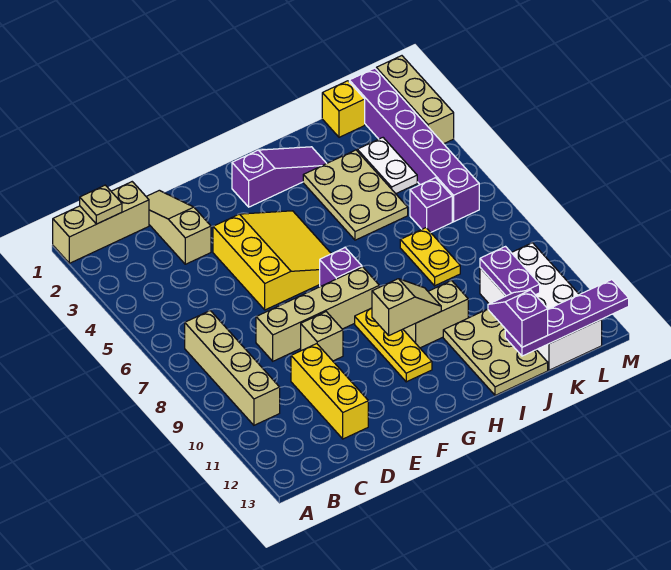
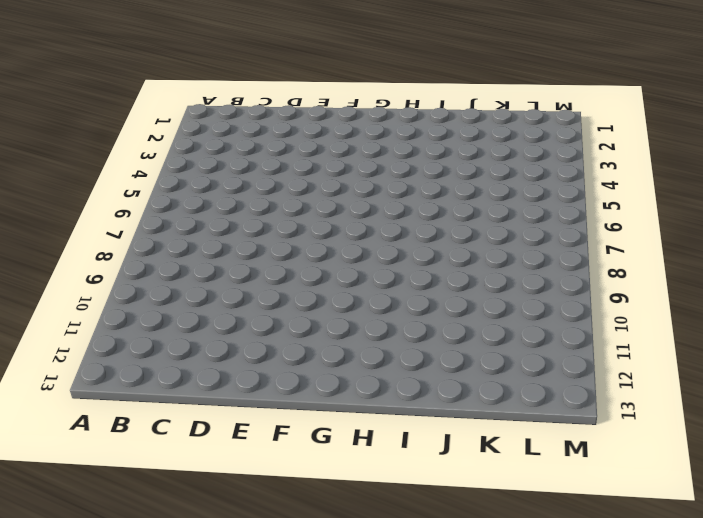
none -> tan 1x3 brick [53,182,149,263]
none -> tan 1x4 brick [185,311,280,425]
none -> tan 1x3 slope [146,190,211,264]

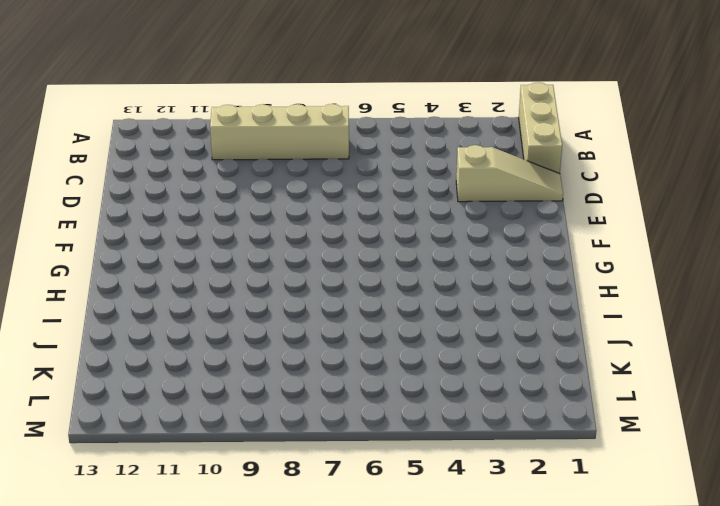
none -> tan 1x4 brick [256,267,379,361]
none -> yellow 1x3 brick [291,344,368,439]
none -> yellow 3x3 slope [213,211,331,310]

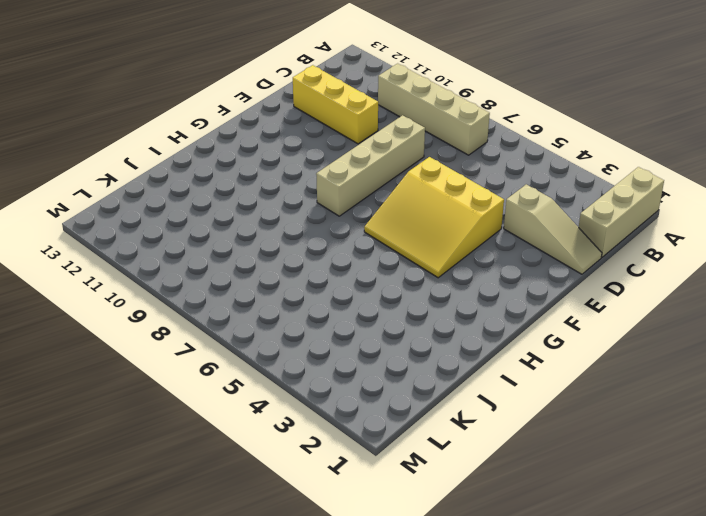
none -> tan 1x1 brick [301,312,343,361]
none -> purple 1x3 slope [232,147,327,207]
none -> purple 1x1 brick [320,248,362,287]

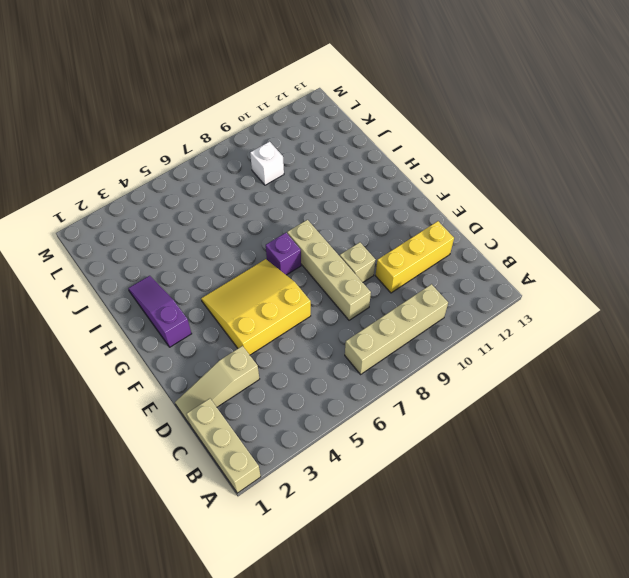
white 1x1 brick [250,142,284,185] -> none
none -> yellow 1x3 plate [355,308,432,382]
none -> tan 1x2 brick [403,281,468,348]
none -> tan 2x3 plate [303,150,408,240]

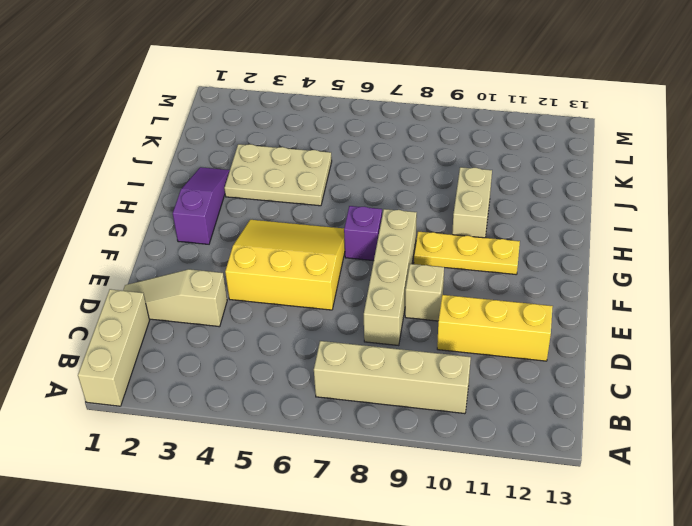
none -> tan 2x3 plate [443,309,548,395]
none -> yellow 1x2 plate [400,228,460,286]
none -> yellow 1x1 brick [322,81,365,137]

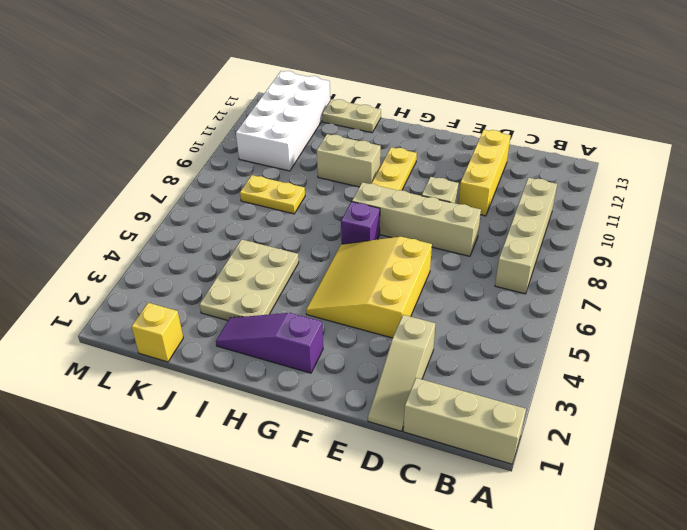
tan 1x2 plate [322,99,381,133] -> tan 2x3 plate [443,309,548,395]
yellow 1x2 plate [240,175,305,214] -> yellow 1x2 plate turned to [400,228,460,286]
none -> white 1x2 plate [357,138,417,194]
none -> purple 1x1 brick [410,178,452,232]
none -> purple 1x6 brick [349,68,479,222]

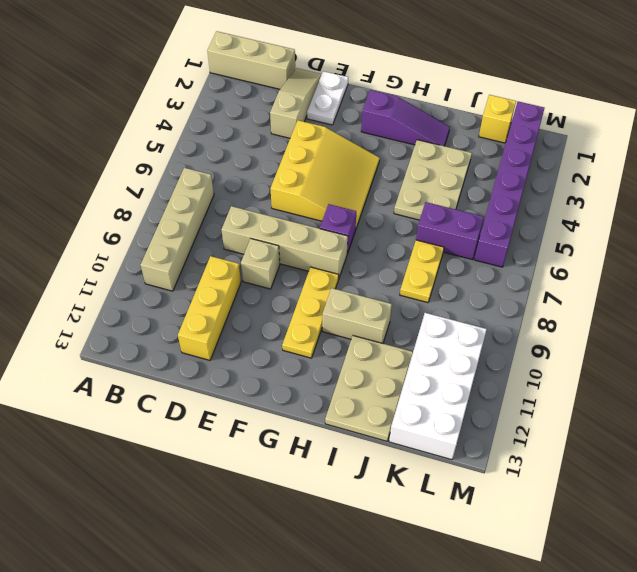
white 1x2 plate [307,71,348,125] -> white 1x2 plate moved to [357,138,417,194]
purple 1x2 brick [416,202,484,260] -> purple 1x1 brick [410,178,452,232]
none -> tan 1x3 brick [376,56,454,144]
none -> tan 1x1 plate [80,185,122,224]
none -> tan 1x2 slope [372,279,441,335]

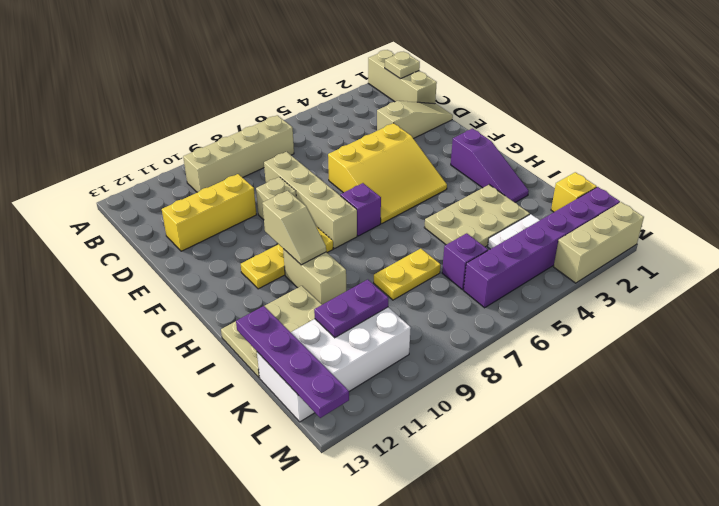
none -> purple 1x2 slope [488,290,548,347]

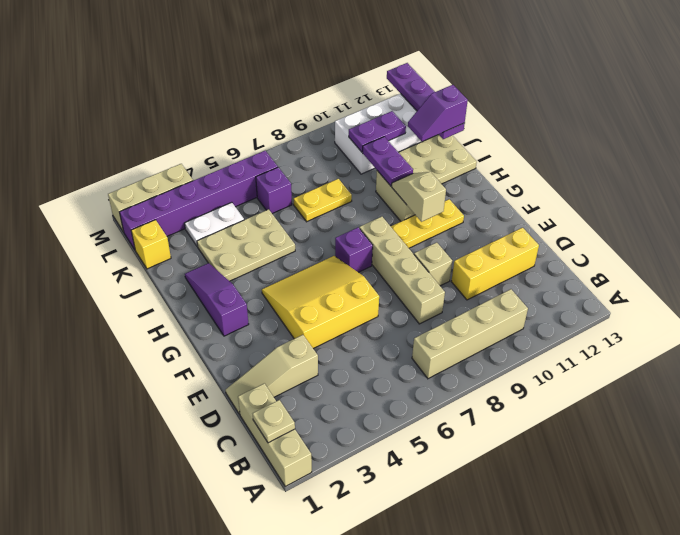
purple 1x2 plate [363,137,413,186] -> none

